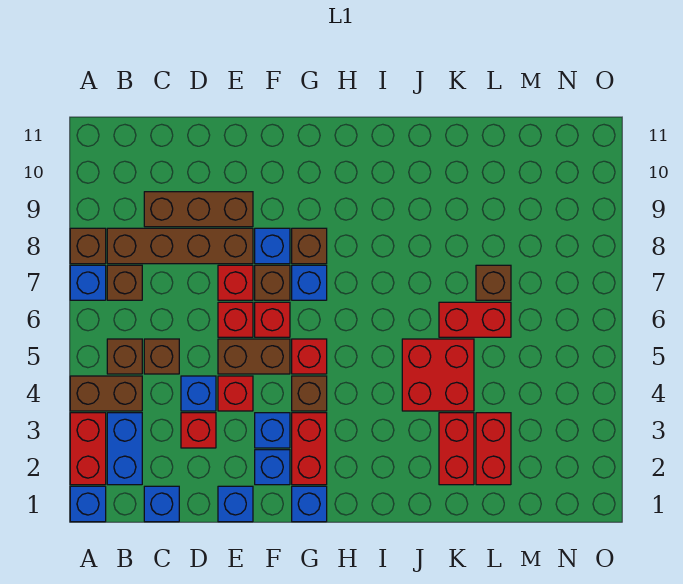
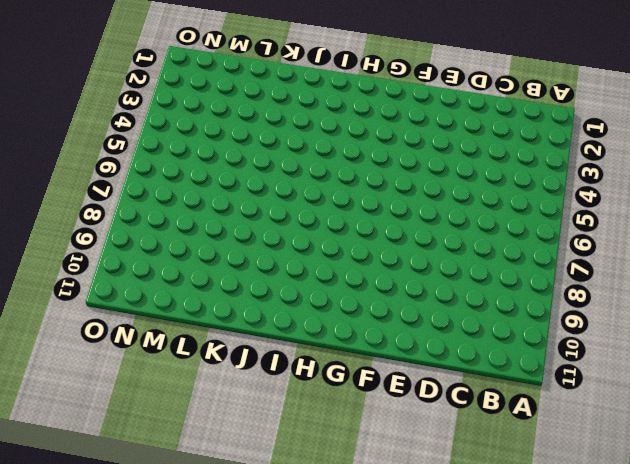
none -> blue 1x1 brick [70,486,106,522]
none -> red 1x2 brick [70,413,106,485]
none -> brown 1x2 brick [70,376,142,411]
none -> blue 1x1 brick [70,265,106,300]

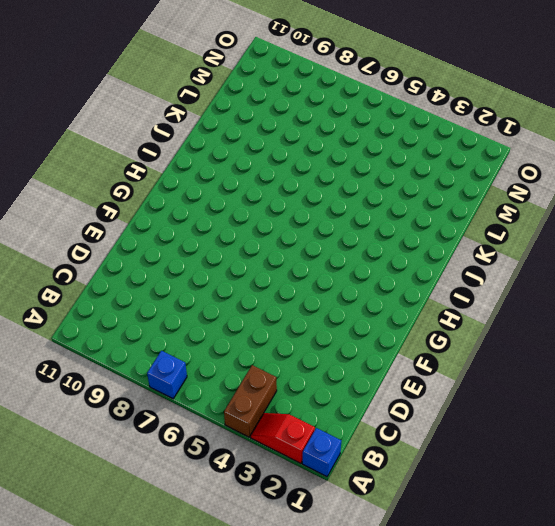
red 1x2 slope [250,413,315,463] -> red 1x2 brick [70,413,106,485]
none -> brown 1x1 brick [70,228,106,264]
none -> blue 1x2 brick [107,413,142,485]
none -> brown 1x1 brick [107,339,142,374]
none -> brown 1x1 brick [107,265,142,300]

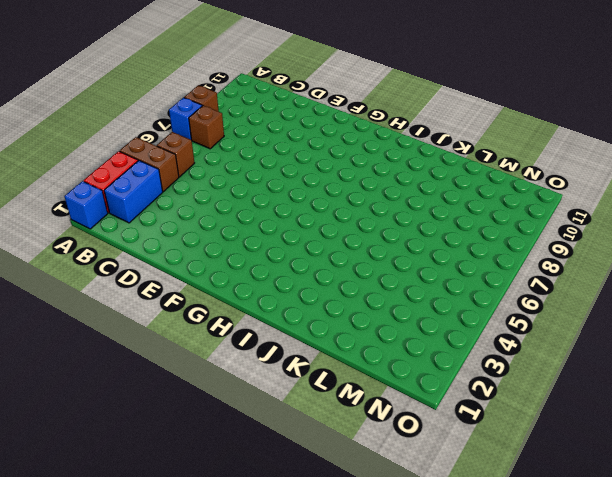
none -> brown 1x4 brick [107,228,253,264]
none -> blue 1x1 brick [144,486,179,522]
none -> brown 1x1 brick [144,339,179,374]
none -> brown 1x3 brick [144,192,253,227]

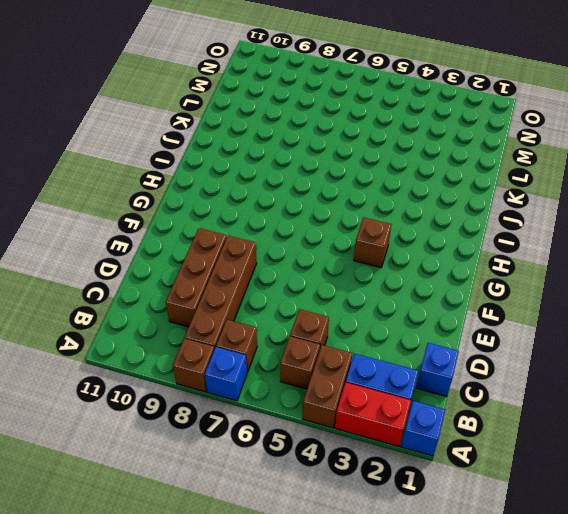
none -> red 1x1 brick [181,413,216,448]
none -> blue 1x1 brick [181,376,216,411]
none -> blue 1x1 brick [218,486,253,522]
none -> red 1x1 brick [218,376,253,411]

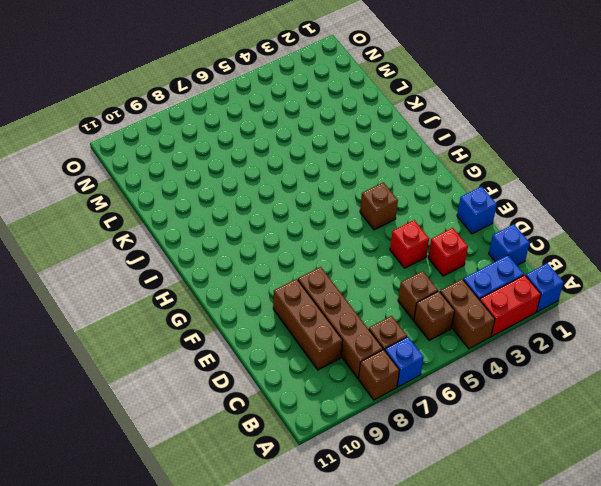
none -> blue 1x1 brick [181,376,216,411]
none -> brown 1x2 brick [218,339,290,374]
none -> red 1x1 brick [218,302,253,337]
none -> red 1x1 brick [218,265,253,300]

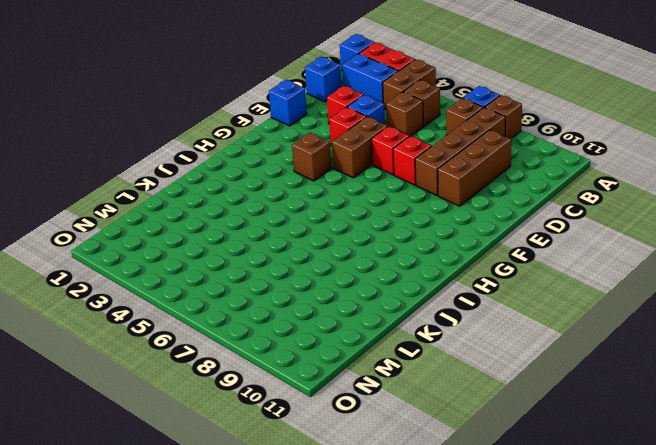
none -> blue 1x1 brick [255,450,290,485]
none -> blue 1x1 brick [255,413,290,448]
none -> red 1x1 brick [255,302,290,337]
none -> brown 1x1 brick [255,265,290,300]

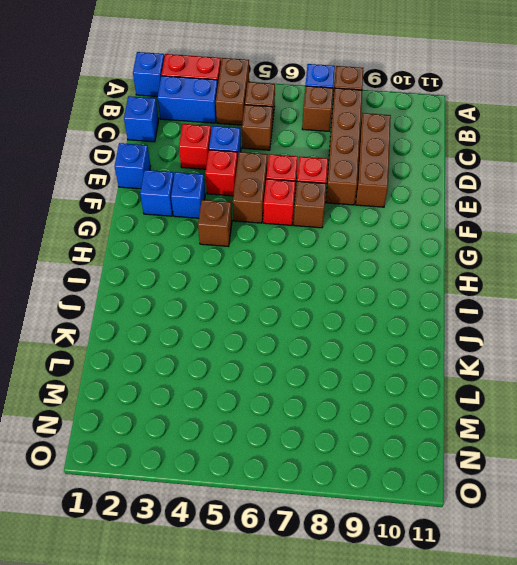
none -> blue 1x1 brick [255,228,290,264]
none -> blue 1x1 brick [292,486,327,522]
none -> red 1x2 brick [292,413,327,485]
none -> red 1x1 brick [292,339,327,374]

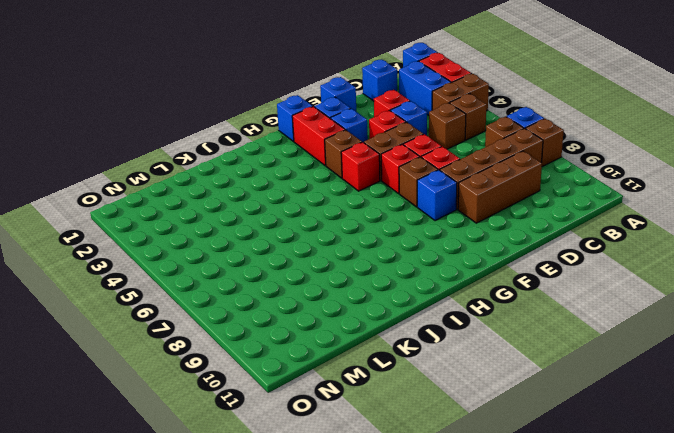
none -> blue 1x1 brick [292,265,327,300]
none -> brown 1x1 brick [292,228,327,264]
none -> red 2x2 brick [402,339,474,411]
none -> red 1x2 brick [439,413,474,485]

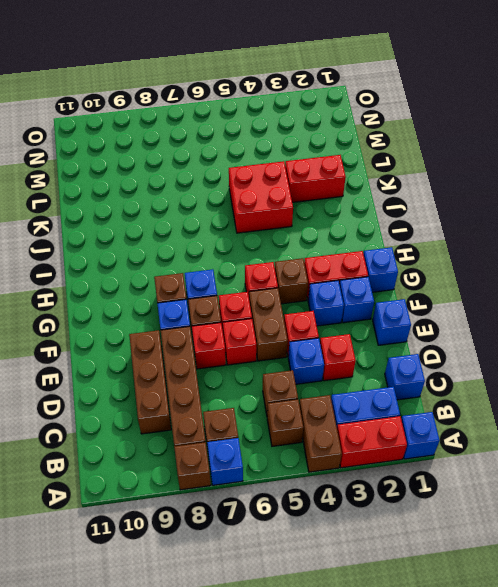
none -> red 1x2 brick [439,302,511,337]
none -> red 1x2 brick [476,413,511,485]
none -> brown 1x1 brick [476,265,511,300]

